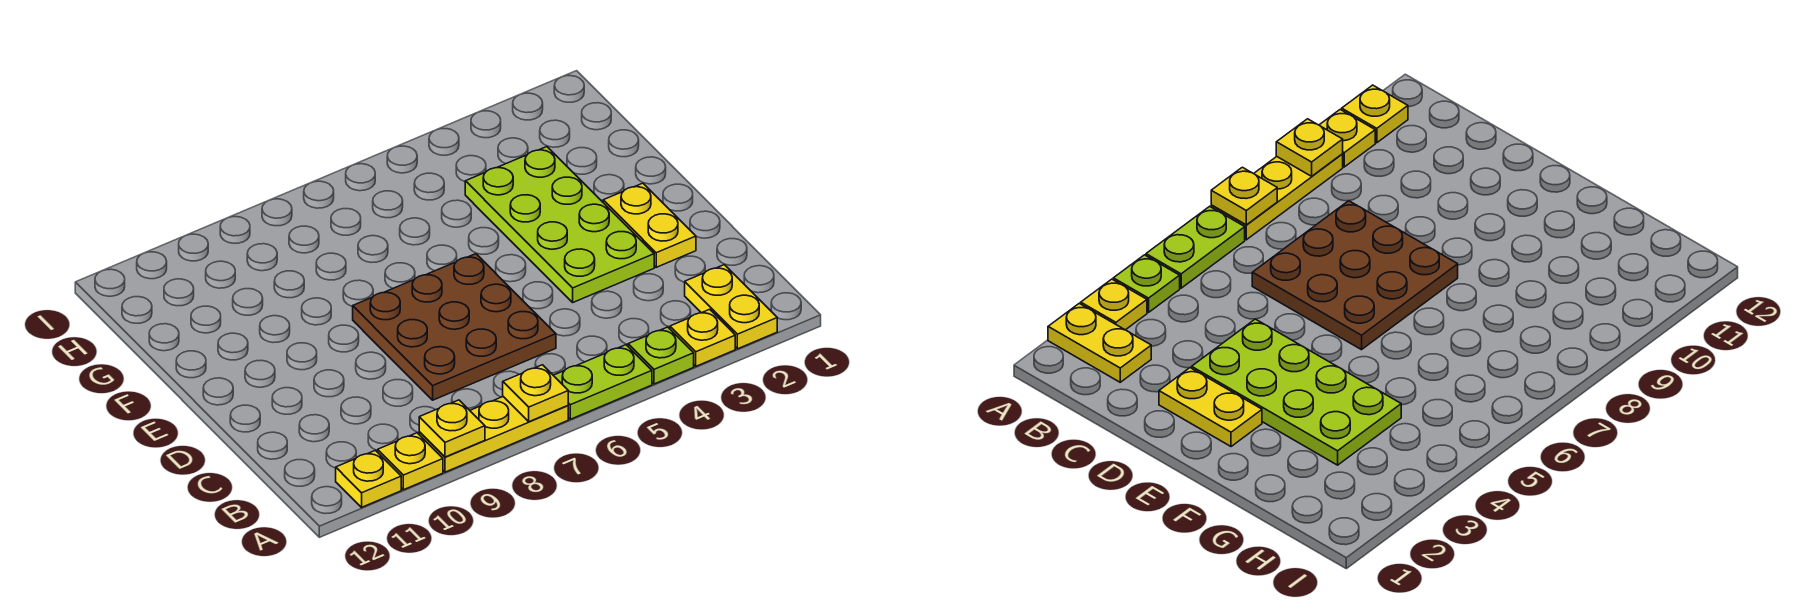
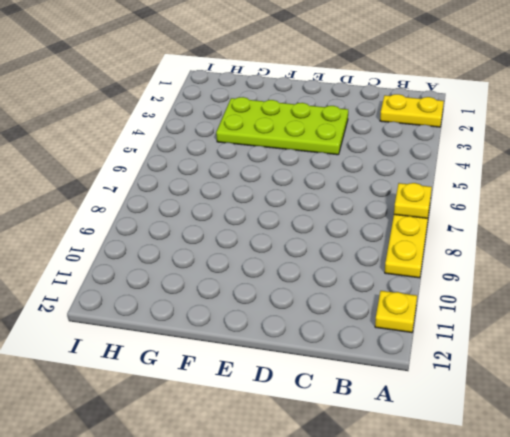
none -> yellow 1x1 plate [670,309,735,366]
none -> lime 1x1 plate [628,327,694,384]
none -> lime 1x2 plate [553,345,652,419]

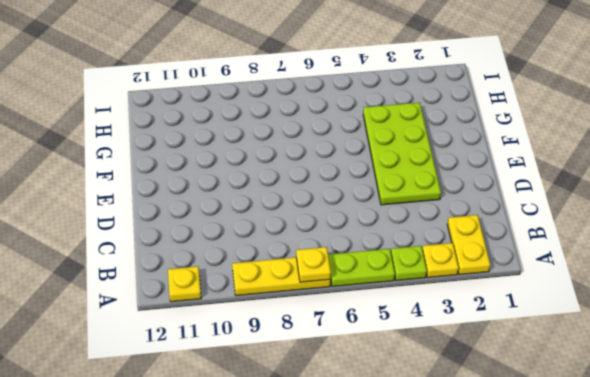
none -> yellow 1x1 plate [378,433,443,490]
none -> brown 3x3 plate [353,254,556,400]
none -> yellow 1x2 plate [603,183,696,267]

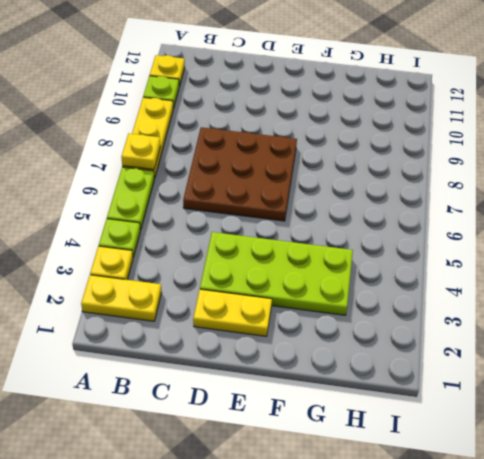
lime 1x1 plate [143,76,179,108] -> yellow 1x1 plate [378,433,443,490]
none -> yellow 1x1 plate [419,400,485,457]

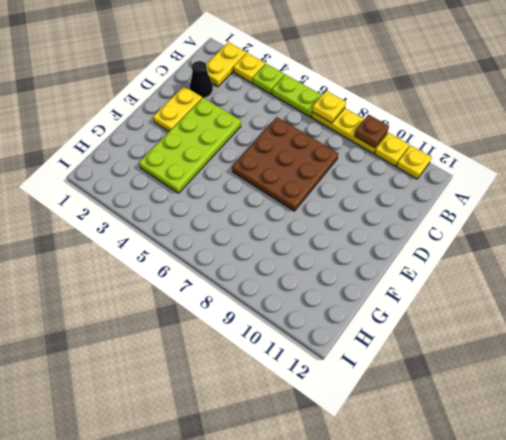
brown 1x1 plate [354,115,389,148] -> yellow 1x1 plate [419,400,485,457]
black 1x1 cone [190,61,213,98] -> none

